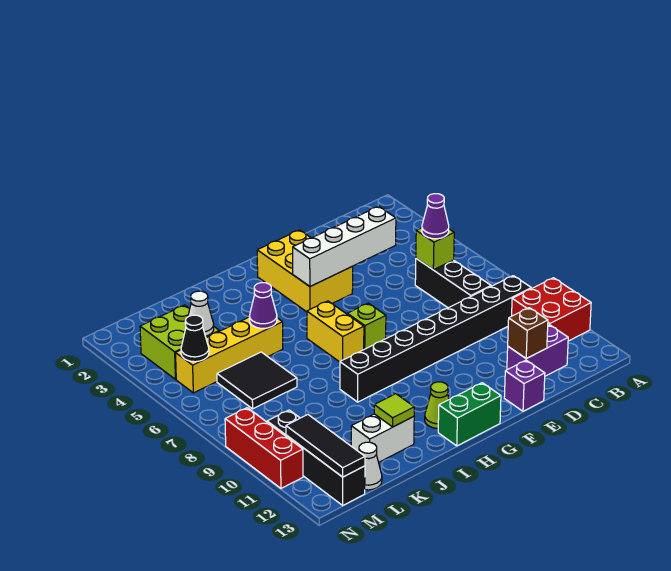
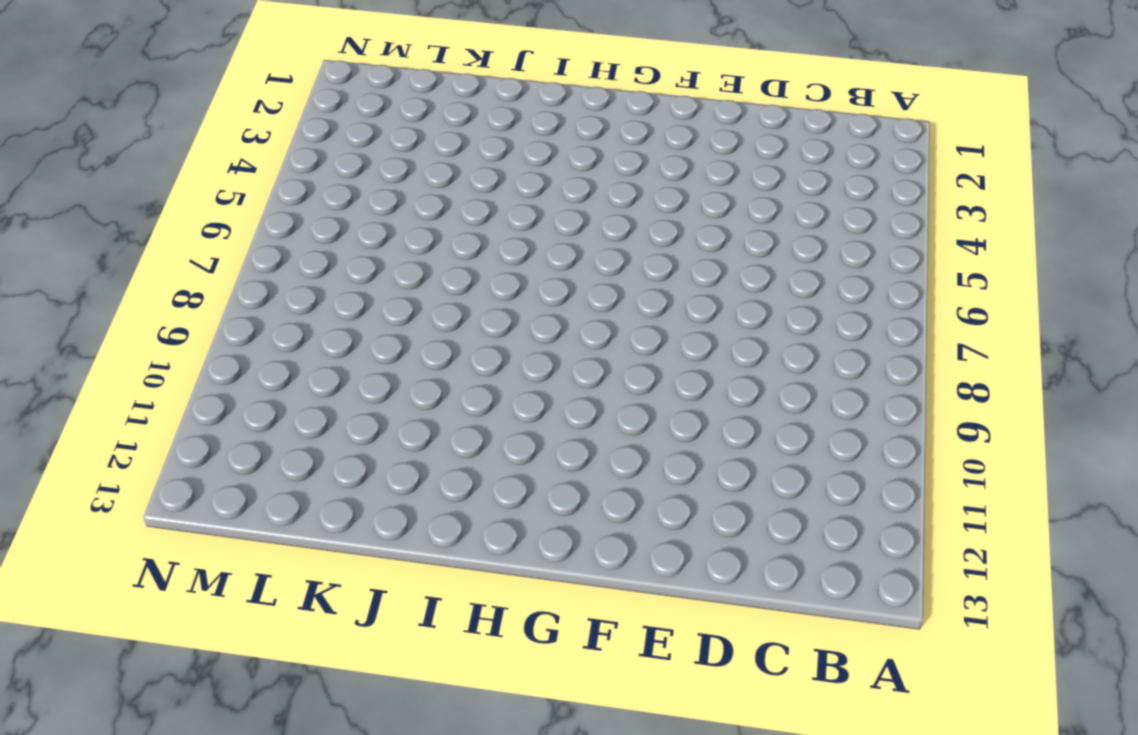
none -> red 2x2 brick [512,278,591,341]
none -> black 1x8 brick [340,276,531,402]
none -> black 1x3 brick [415,259,491,308]

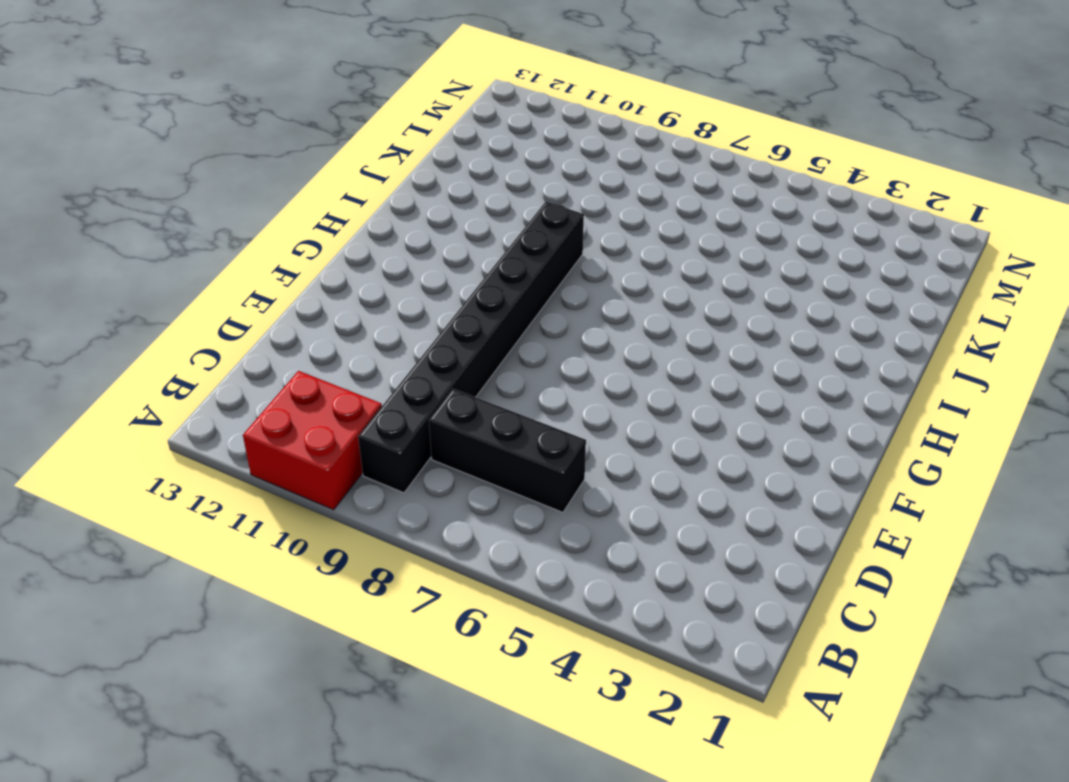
none -> purple 1x2 brick [507,325,568,376]
none -> purple 1x1 brick [504,360,545,411]
none -> yellow 2x3 brick [257,230,353,312]

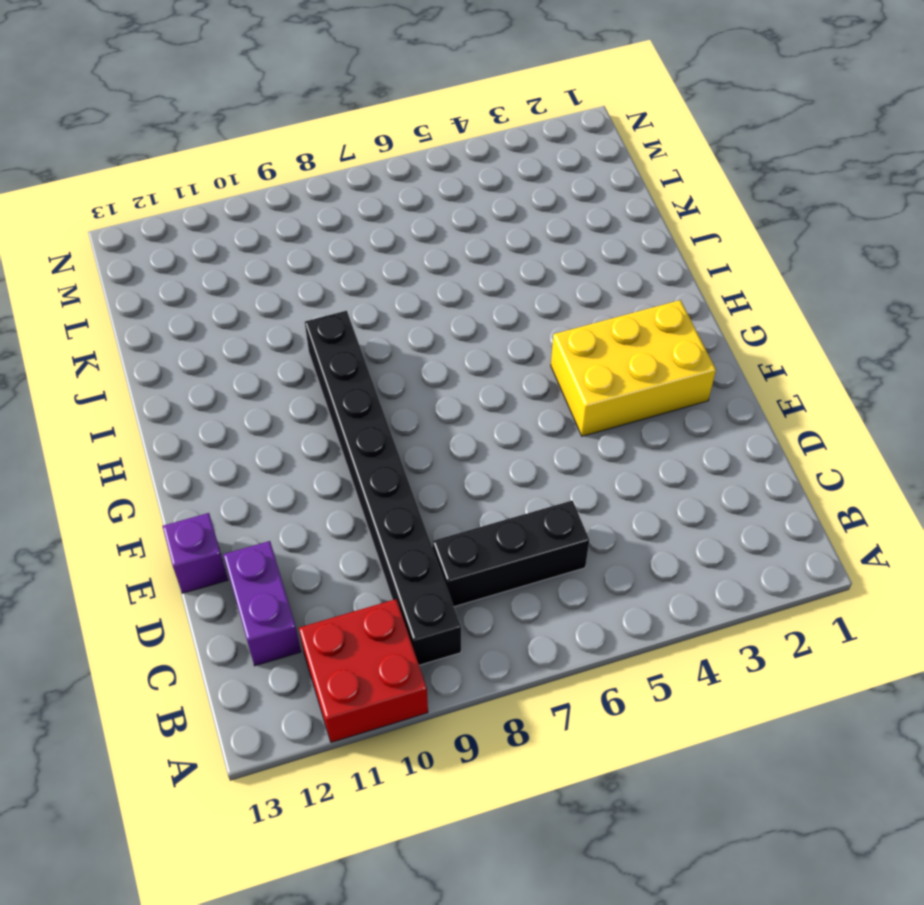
none -> lime 1x1 brick [347,303,386,349]
none -> green 1x2 brick [438,383,501,446]
none -> yellow 1x2 brick [307,301,364,362]

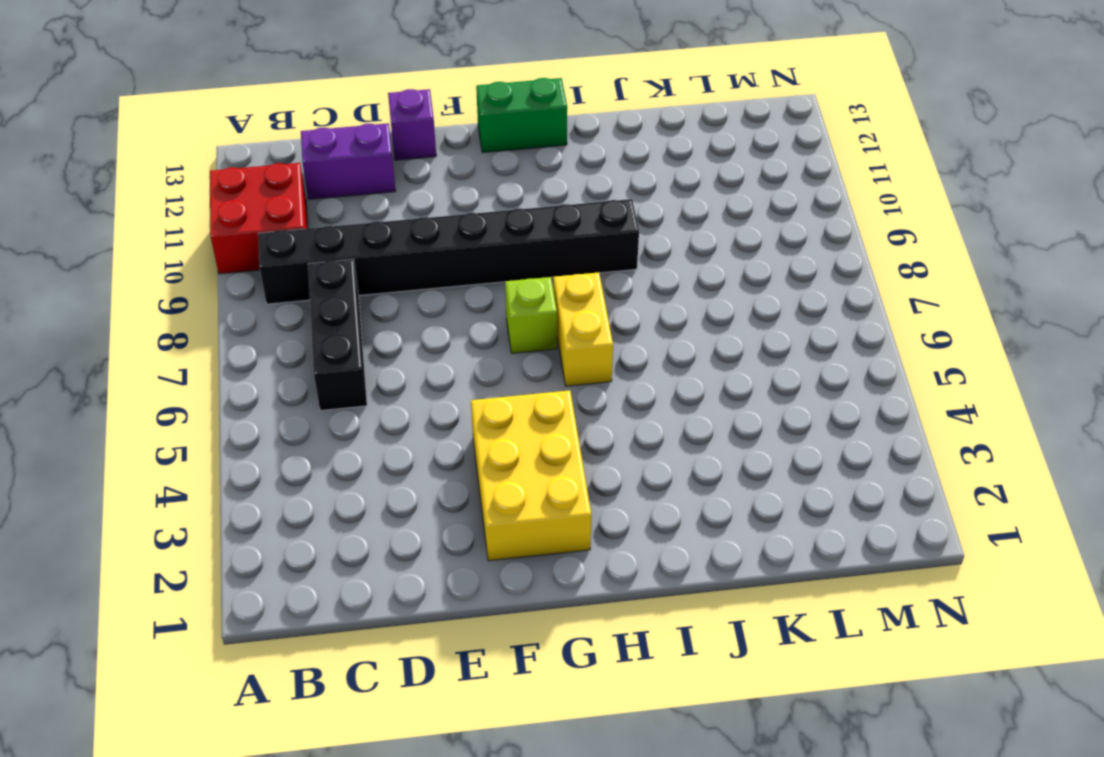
none -> lime 1x1 cone [425,382,449,428]
none -> yellow 1x4 brick [176,317,283,393]
none -> white 1x2 brick [351,414,414,462]

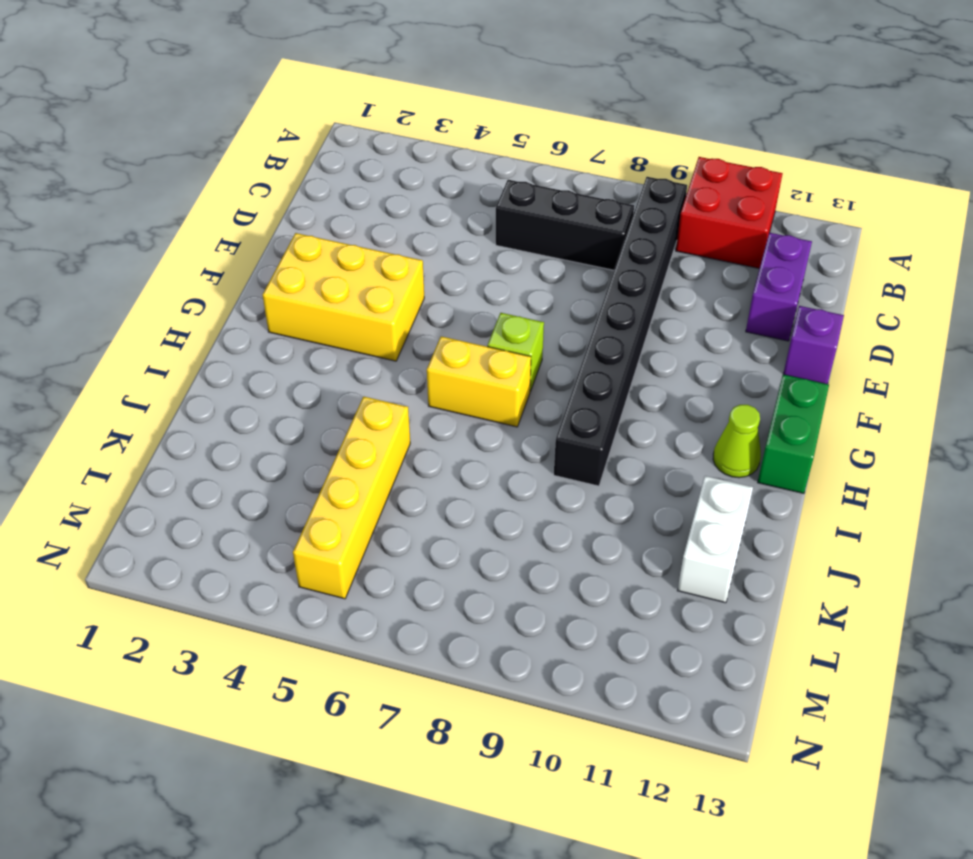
none -> black 2x2 tile [217,352,297,409]
none -> lime 2x2 brick [140,305,219,379]
none -> white 1x1 cone [359,442,382,490]

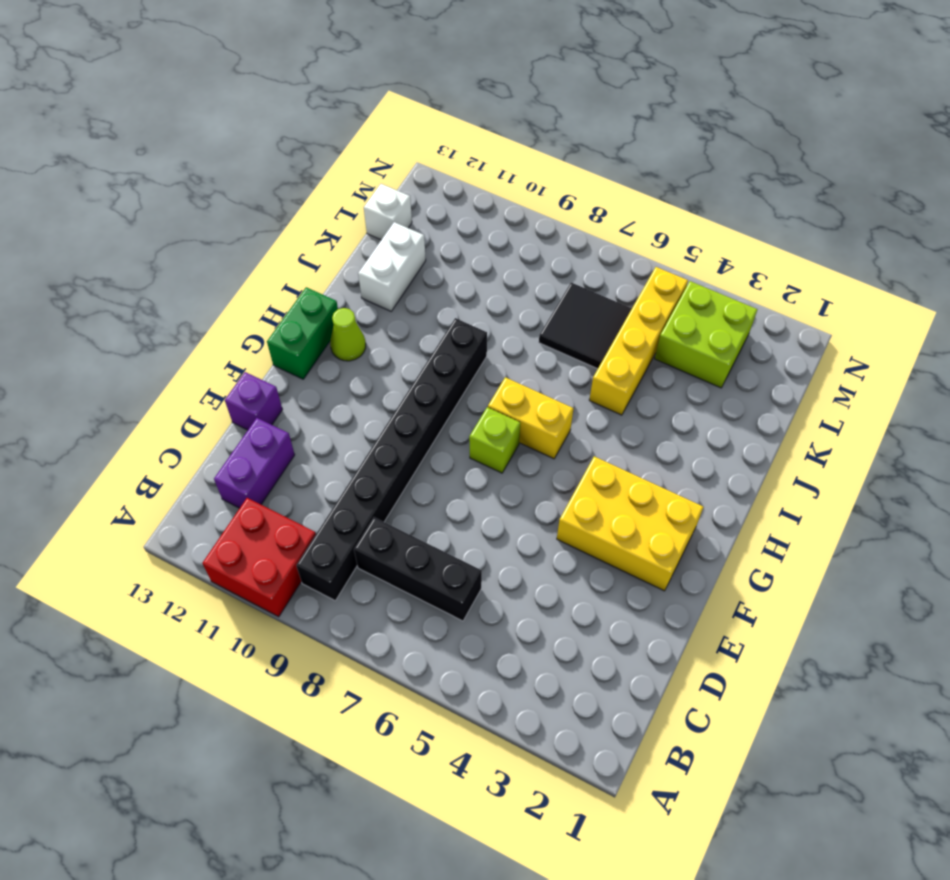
white 1x1 brick [364,184,412,240] -> white 1x1 cone [359,442,382,490]
none -> black 1x4 brick [267,410,365,505]
none -> red 1x3 brick [225,408,303,488]
none -> lime 1x1 brick [416,228,454,270]

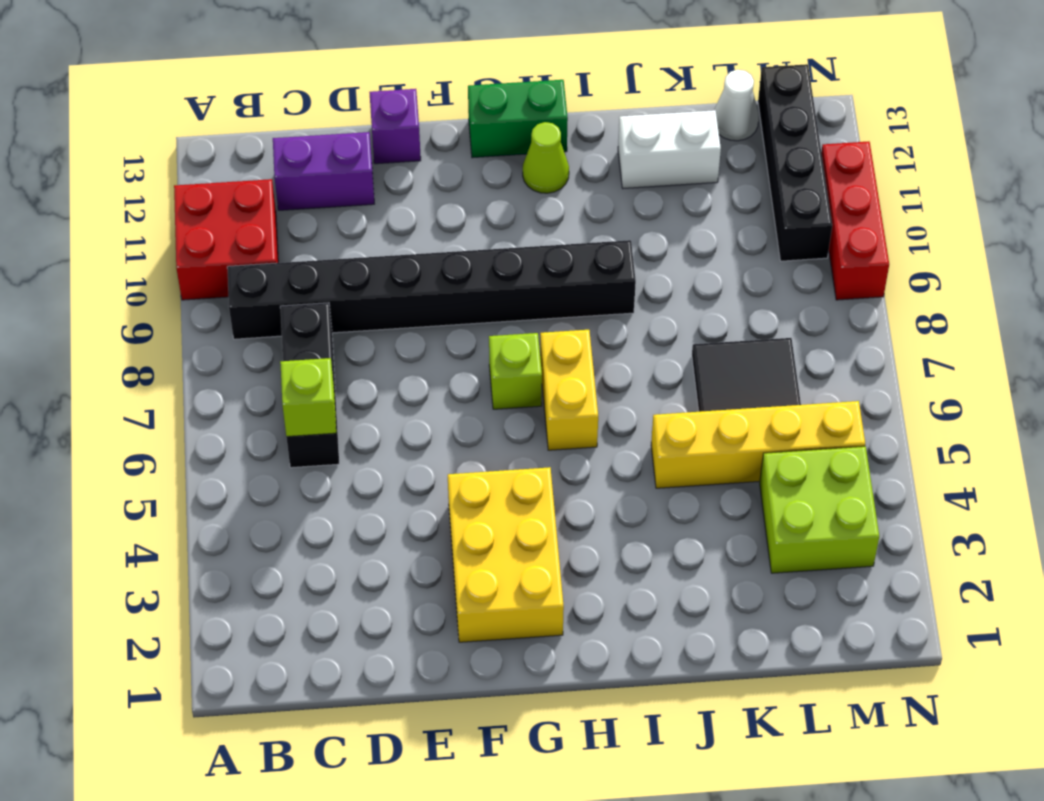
none -> white 1x4 brick [293,206,396,286]
none -> brown 1x1 brick [508,308,548,358]
none -> purple 1x1 cone [249,283,277,328]

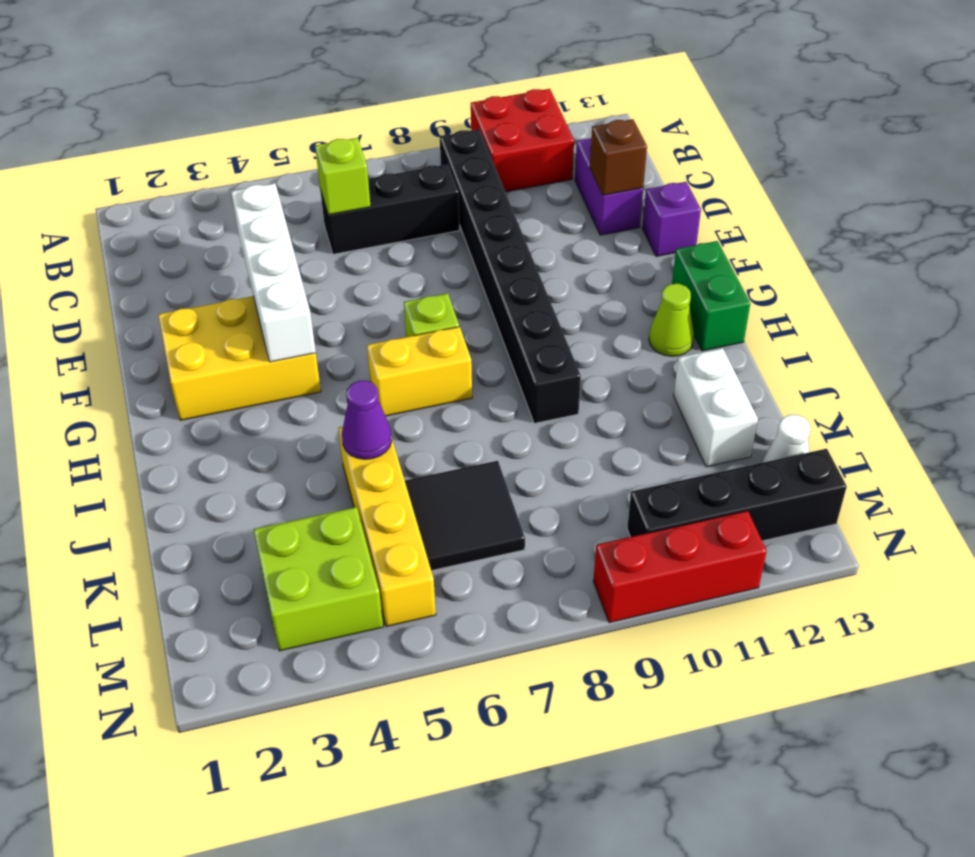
none -> lime 1x1 tile [374,394,414,427]
none -> white 1x1 cone [188,291,214,336]
none -> black 1x1 cone [181,315,209,362]

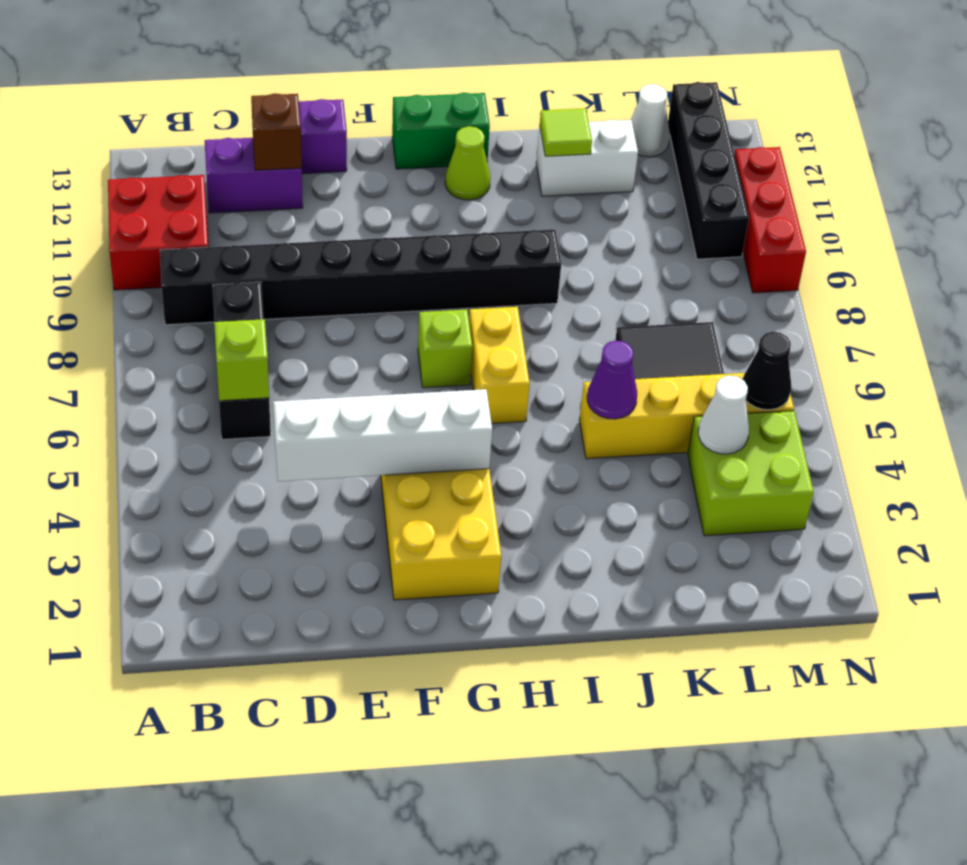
none -> black 1x3 tile [286,415,365,477]
none -> purple 1x1 cone [422,194,449,239]

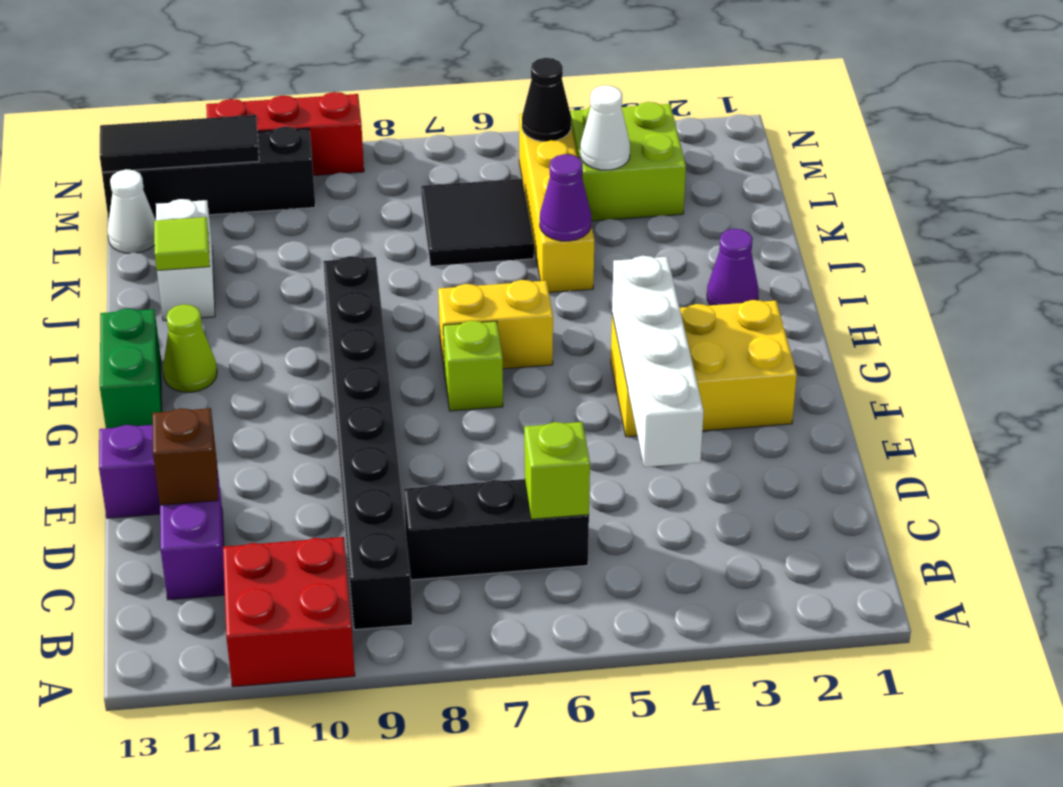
purple 1x1 cone [707,229,759,305] -> purple 1x1 cone moved to [422,194,449,239]

